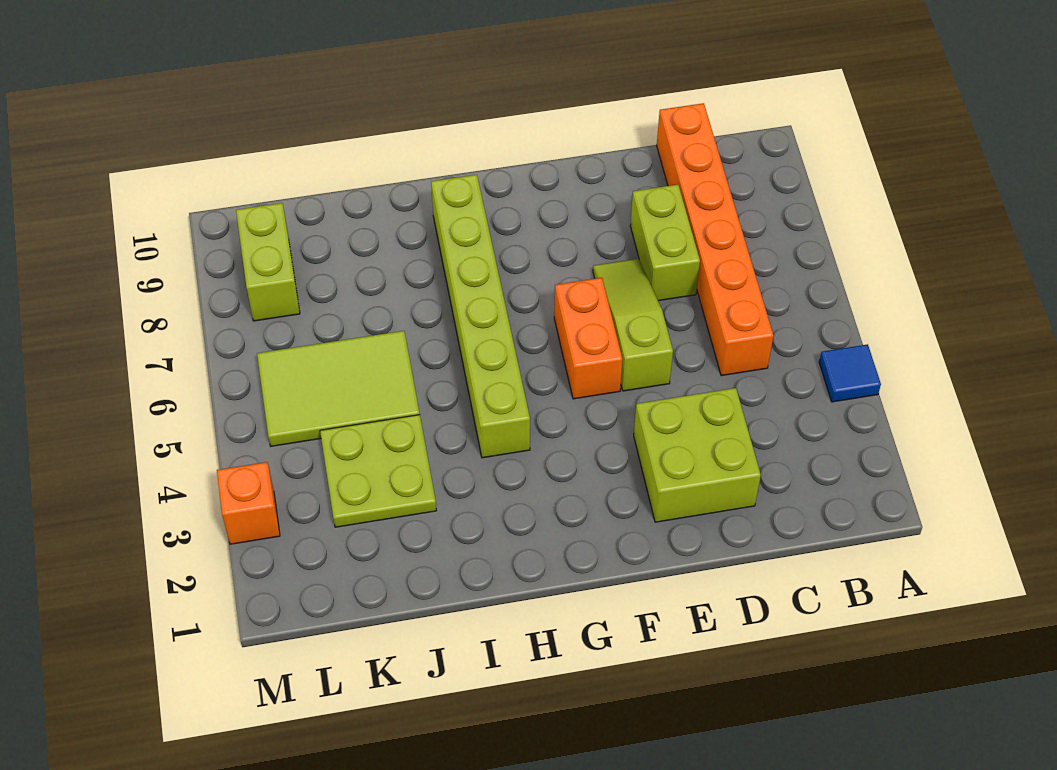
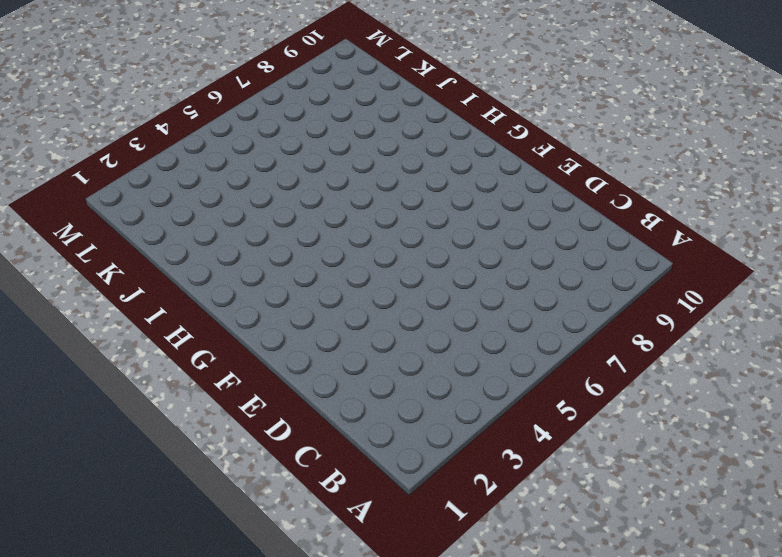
none -> blue 1x1 tile [819,344,881,402]
none -> orange 1x6 brick [657,103,773,376]

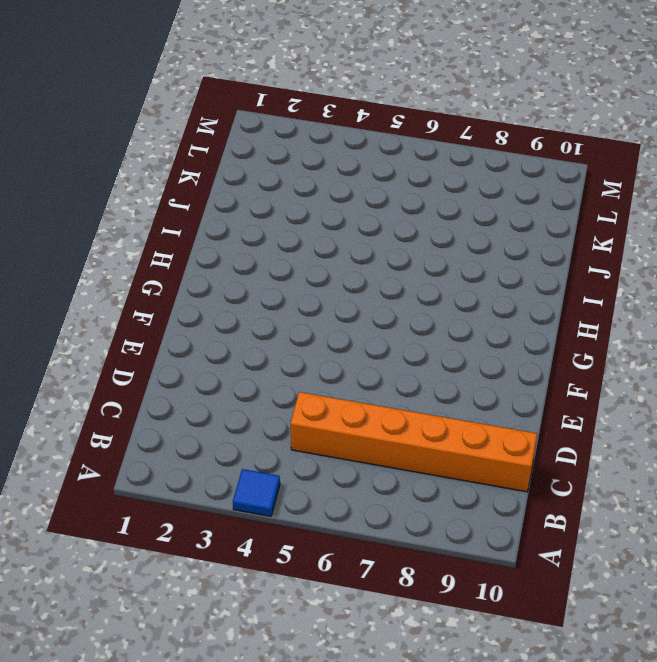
none -> lime 2x2 brick [634,388,761,522]
none -> lime 1x2 brick [630,185,700,301]

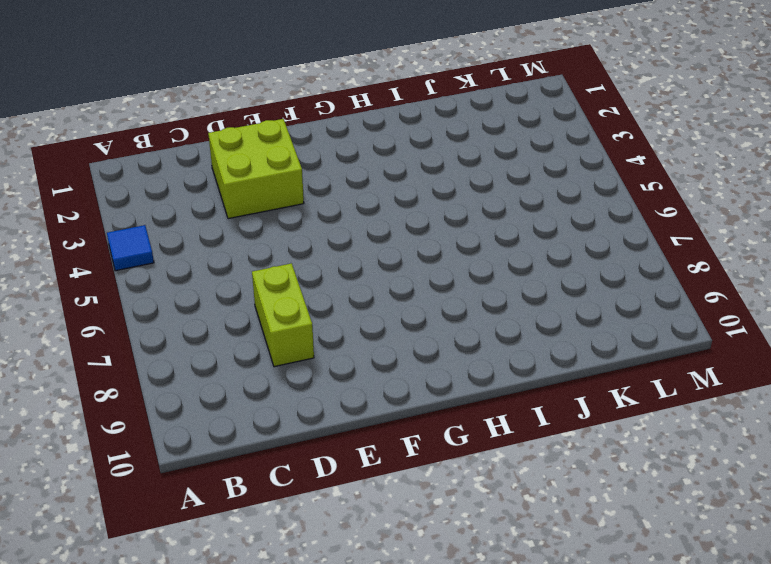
none -> orange 1x6 brick [657,103,773,376]
none -> lime 1x3 slope [593,259,673,391]

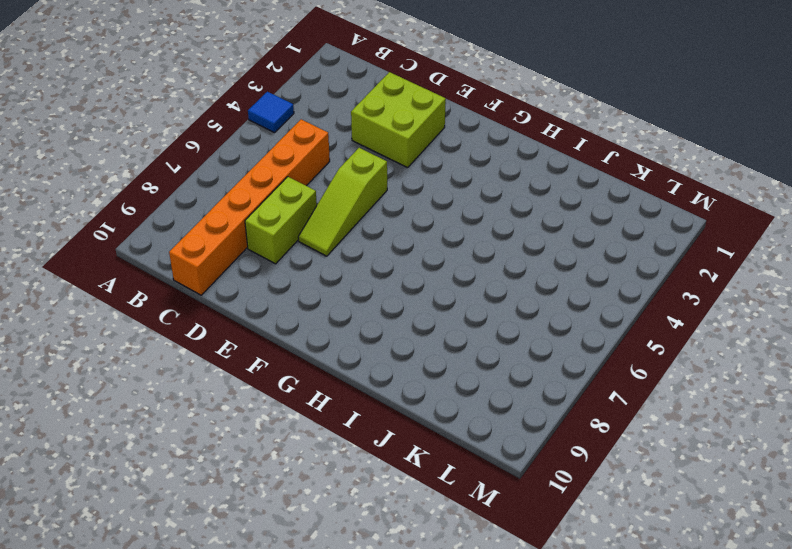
none -> orange 1x2 brick [554,278,622,399]
none -> lime 1x6 brick [431,175,530,458]

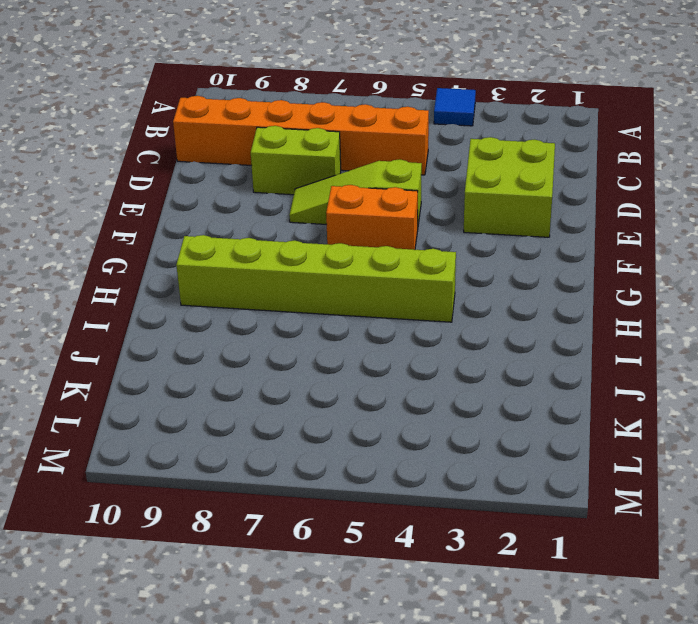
none -> lime 2x2 plate [320,415,437,527]
none -> lime 2x3 tile [257,331,420,446]

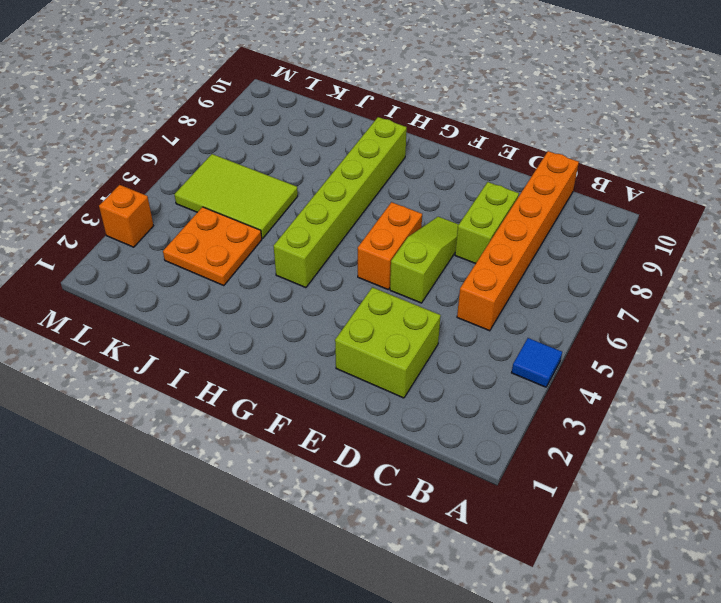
orange 2x2 plate [163,207,262,286] -> lime 2x2 plate [320,415,437,527]
none -> lime 1x2 brick [236,203,300,321]

